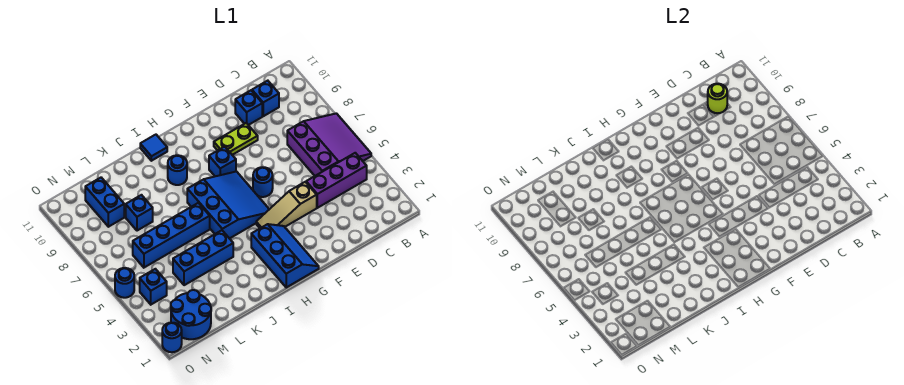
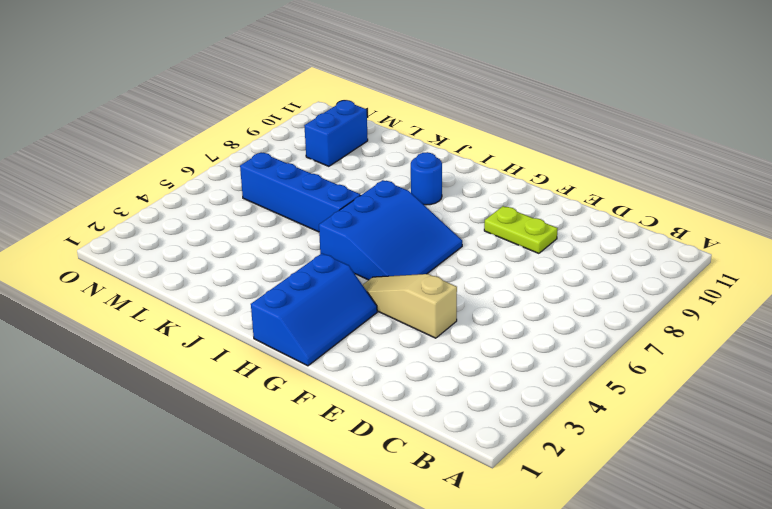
none -> purple 3x3 slope [287,113,371,176]
none -> purple 1x3 brick [306,153,367,208]
none -> blue 1x1 brick [252,81,279,116]

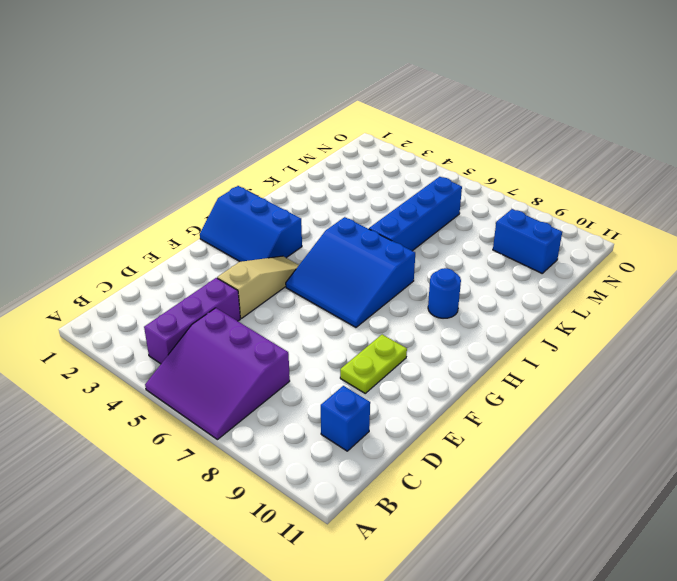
none -> blue 1x1 brick [235,90,262,125]
none -> blue 1x1 round brick [253,167,273,197]
none -> blue 1x1 brick [209,147,236,176]

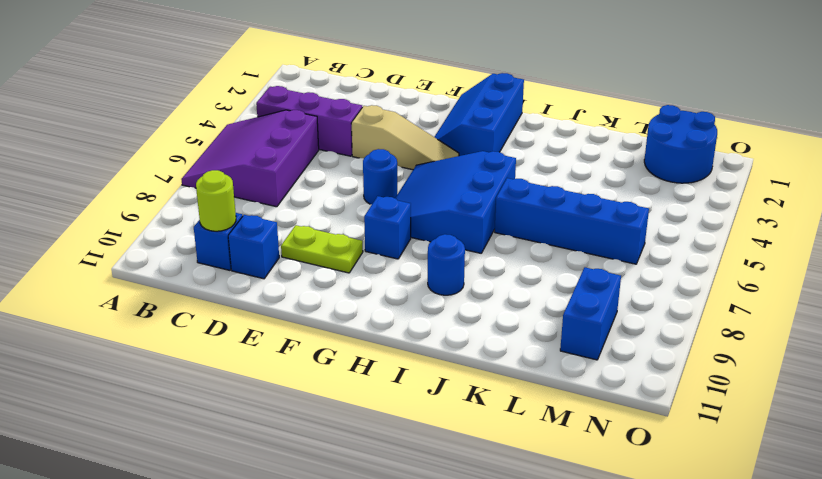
none -> blue 1x1 tile [140,135,167,161]
none -> blue 1x3 brick [173,230,233,285]
none -> blue 1x1 brick [126,195,153,231]

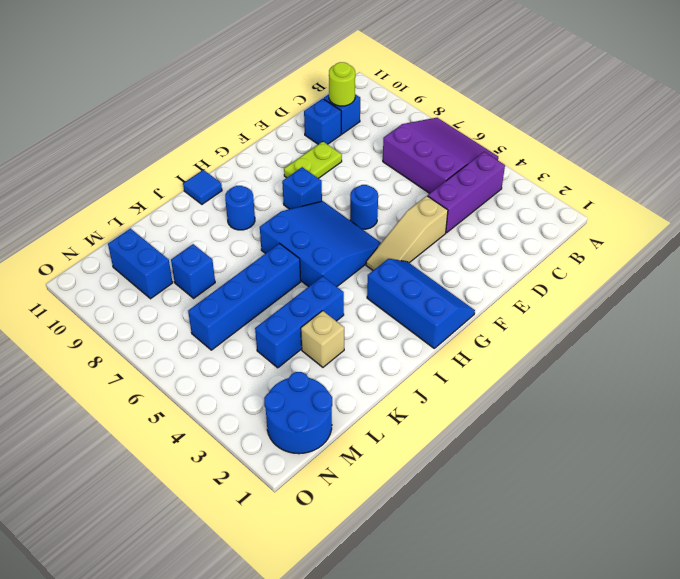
tan 1x1 brick [301,311,344,367] -> none
none -> blue 1x1 brick [140,269,167,304]
none -> blue 1x1 round brick [162,323,182,352]
none -> blue 1x1 round brick [115,268,134,298]

